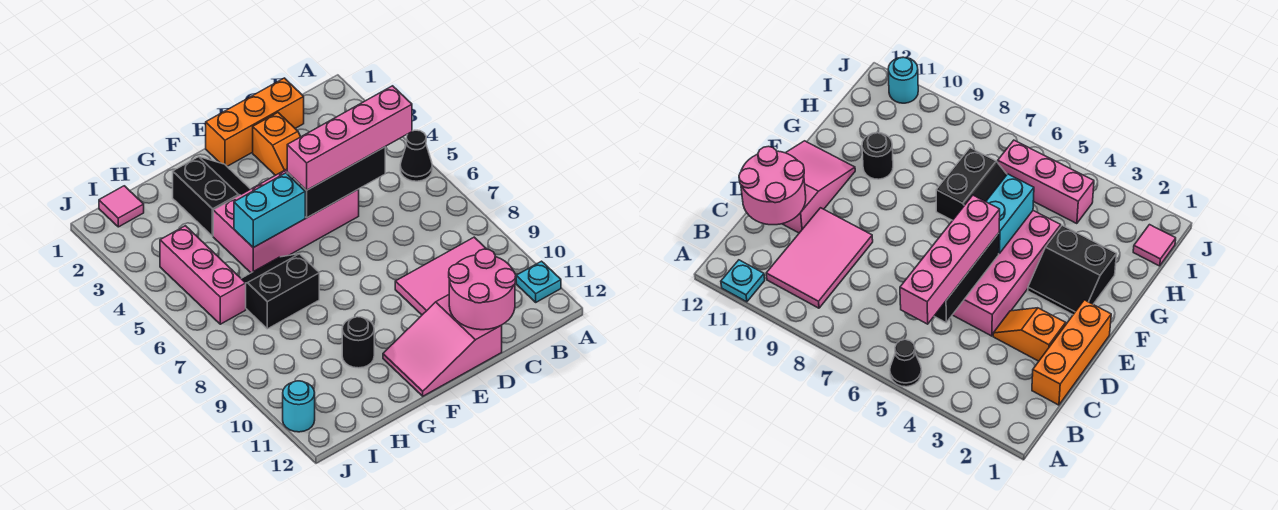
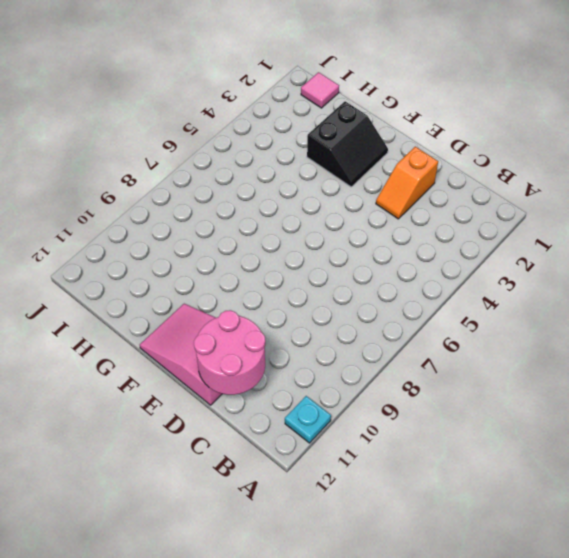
none -> black 1x1 cone [400,130,432,181]
none -> pink 2x3 tile [395,237,486,315]
none -> orange 1x3 brick [206,78,304,166]

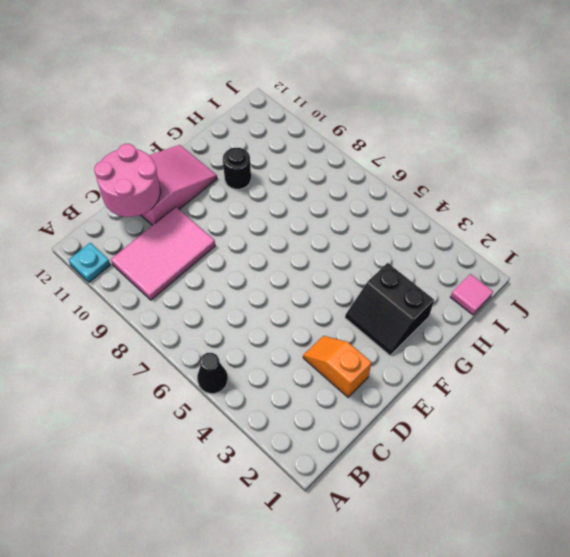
none -> orange 1x3 brick [206,78,304,166]
none -> pink 2x4 brick [213,169,359,273]
none -> black 2x2 slope [241,254,319,329]

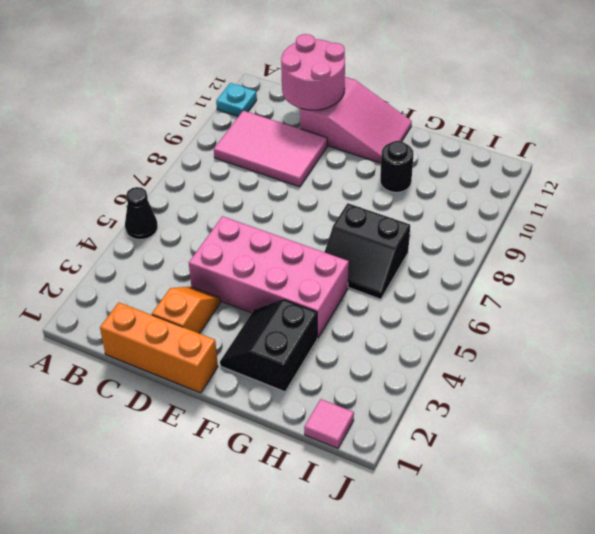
none -> pink 1x3 brick [160,226,246,324]
none -> cyan 1x1 round brick [283,381,315,432]
none -> black 1x3 brick [287,147,385,218]

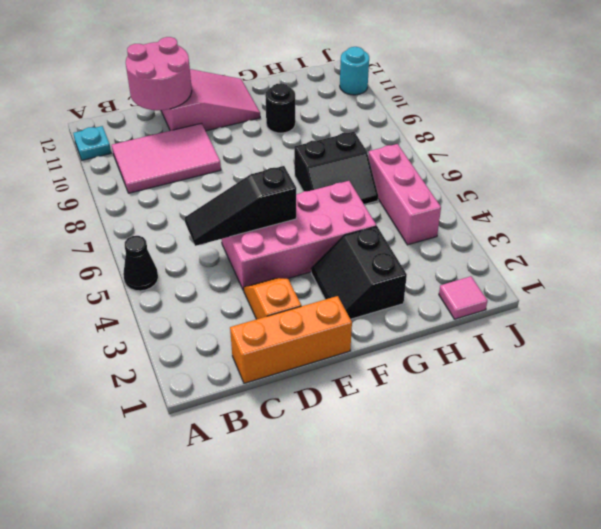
black 1x3 slope [185,166,296,246] -> black 1x3 brick [287,147,385,218]
none -> cyan 1x2 brick [234,173,305,248]
none -> pink 1x4 brick [287,86,412,190]

